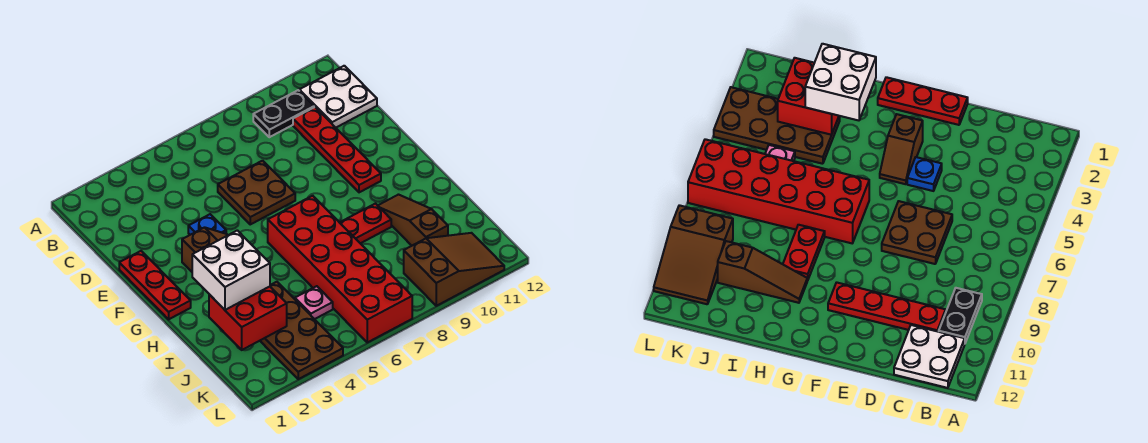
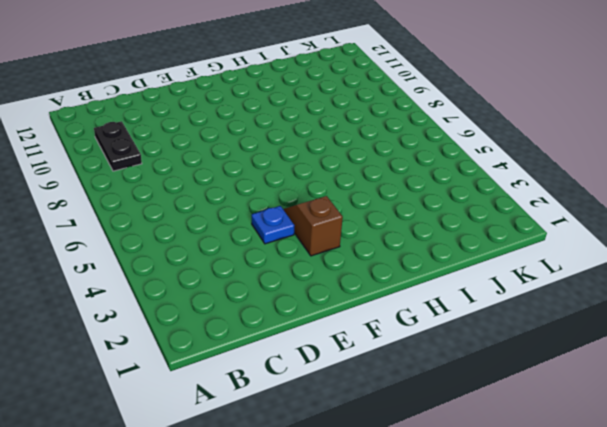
none -> white 2x2 plate [299,66,377,128]
none -> red 1x4 plate [293,107,381,192]
none -> brown 2x2 plate [218,161,295,224]

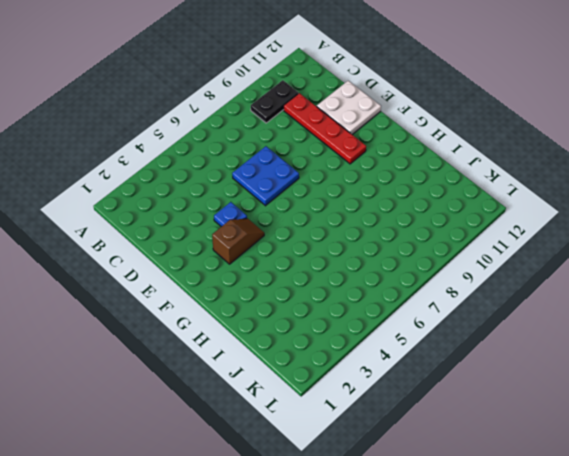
blue 2x2 plate [232,146,299,206] -> brown 2x2 plate [218,161,295,224]
white 2x2 plate [317,81,381,134] -> white 2x2 plate moved to [299,66,377,128]
none -> red 1x3 plate [119,251,191,319]
none -> red 2x6 brick [268,196,412,342]
none -> red 1x2 plate [340,204,391,243]

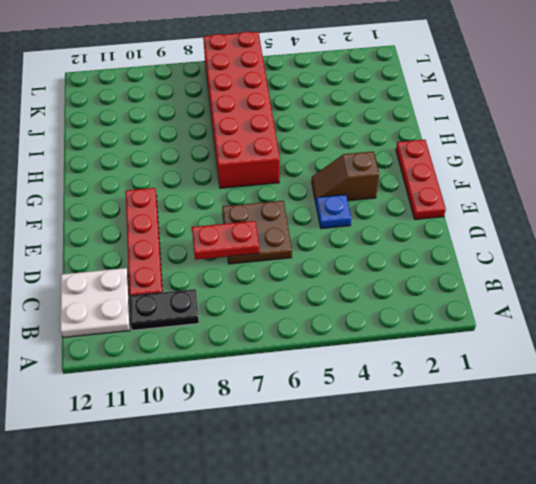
red 1x2 plate [192,221,259,260] -> red 1x2 plate moved to [340,204,391,243]
none -> brown 1x3 slope [378,195,448,246]
none -> brown 2x4 plate [260,282,343,379]
none -> pink 1x1 plate [295,286,333,319]

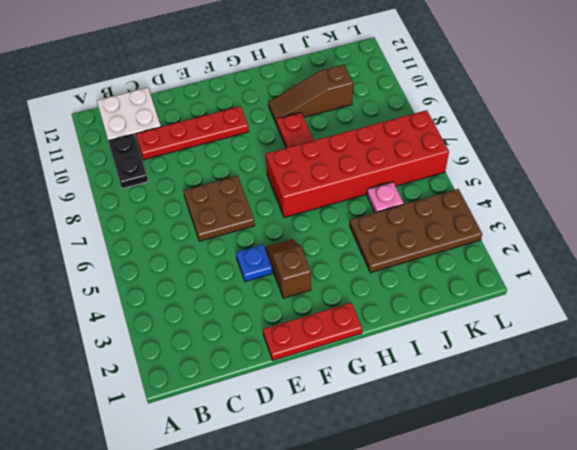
none -> brown 2x3 slope [404,233,504,306]
none -> red 2x2 brick [209,287,287,350]
none -> white 2x2 brick [192,230,270,310]

